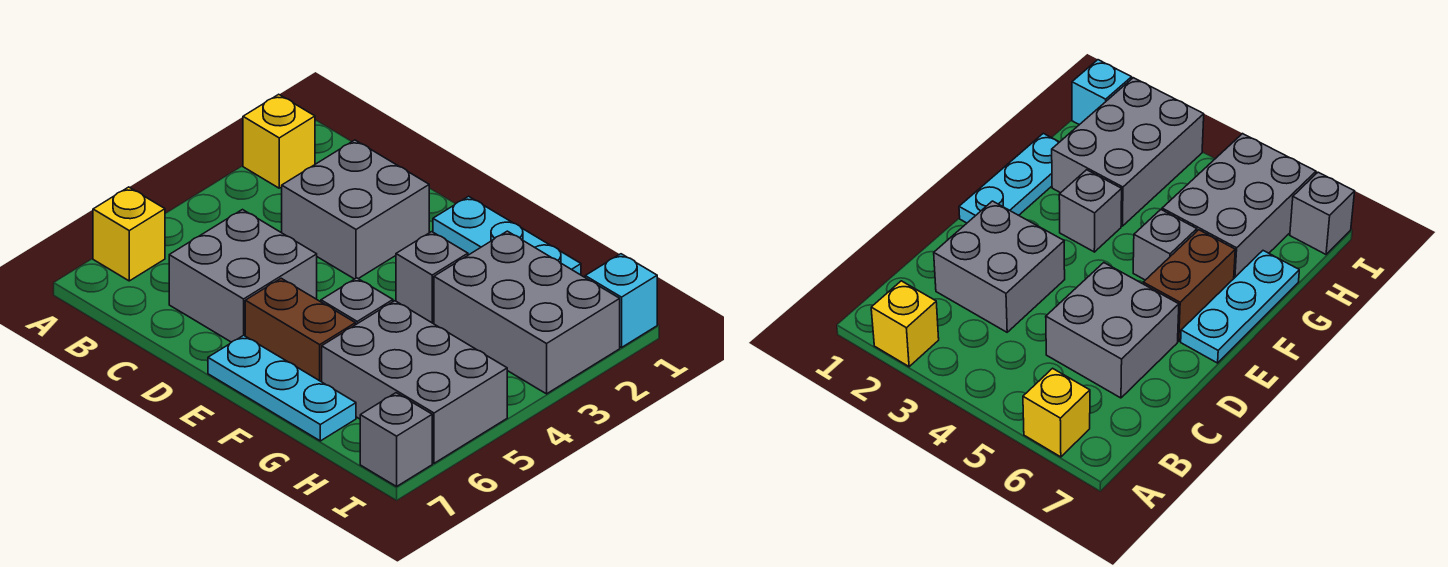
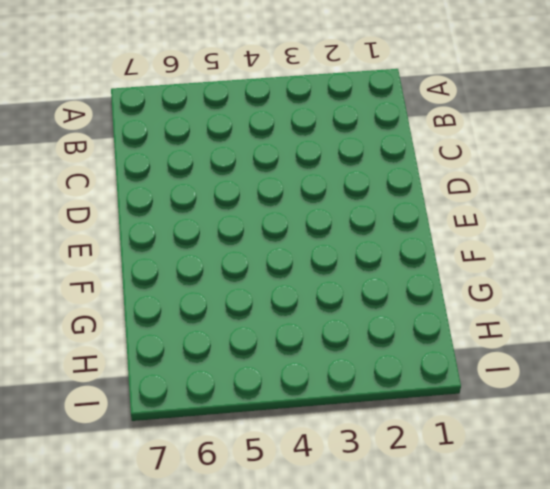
none -> yellow 1x1 brick [243,94,315,188]
none -> yellow 1x1 brick [93,187,165,281]
none -> grey 2x2 brick [282,140,429,279]

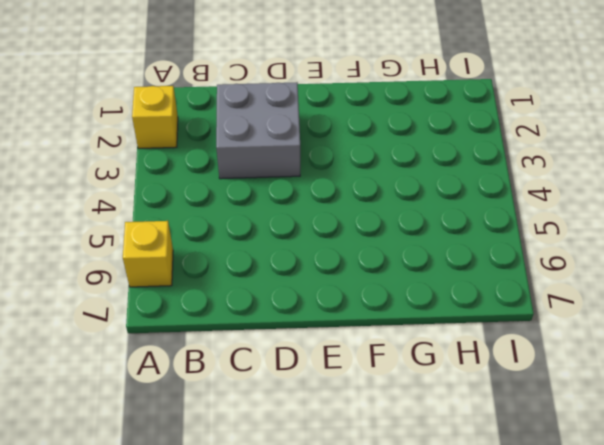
none -> grey 2x2 brick [169,210,317,342]
none -> cyan 1x3 plate [433,196,581,275]
none -> brown 1x2 brick [245,278,355,382]

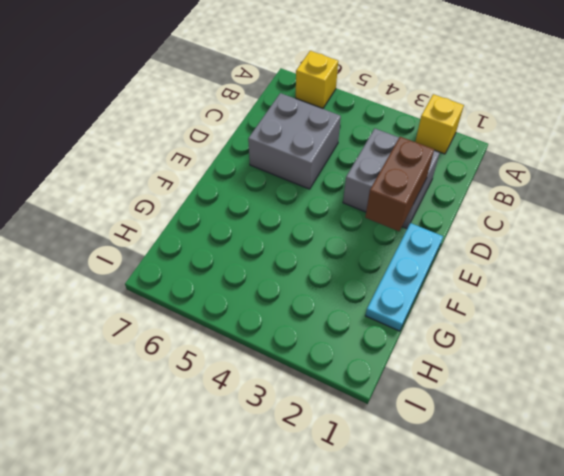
brown 1x2 brick [365,137,434,231] -> brown 1x2 brick moved to [245,278,355,382]
none -> cyan 1x3 plate [208,335,356,441]
none -> grey 1x1 brick [396,232,468,324]
none -> grey 1x1 brick [321,278,393,325]

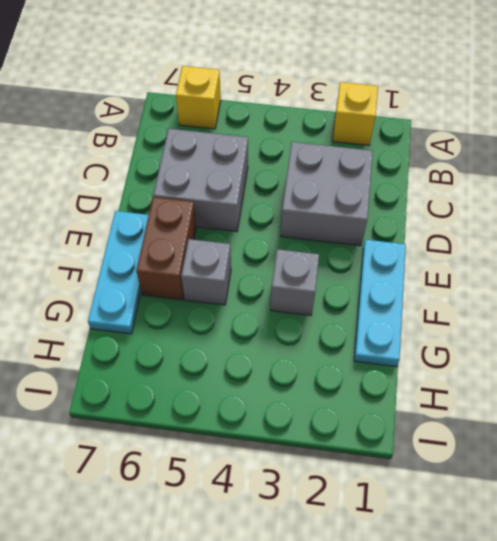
none -> grey 2x3 brick [434,231,620,394]
none -> grey 2x3 brick [322,301,507,463]
none -> cyan 1x1 brick [585,254,657,347]

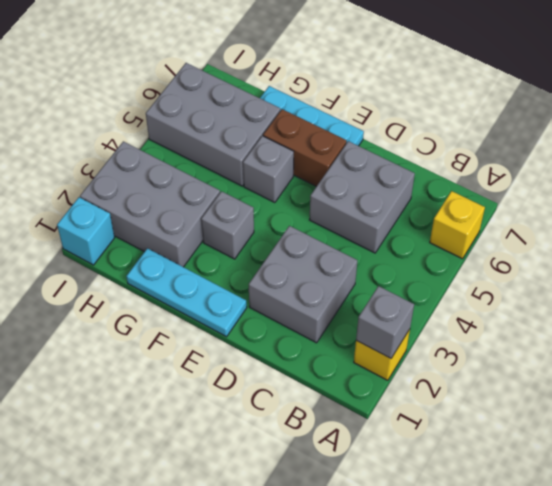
grey 1x1 brick [356,286,414,358] -> grey 1x1 brick moved to [360,393,432,486]

